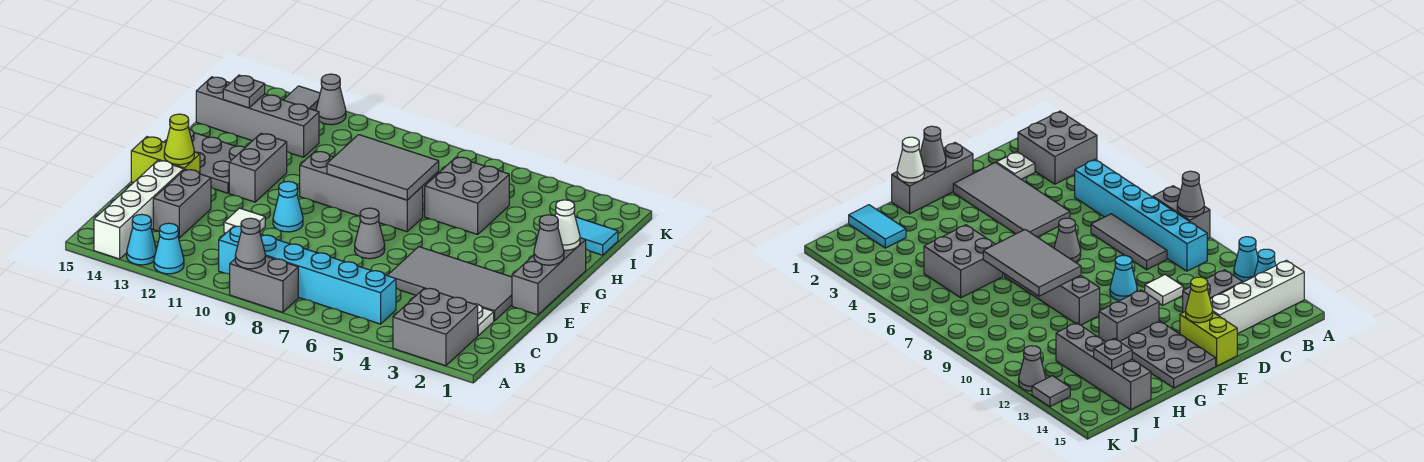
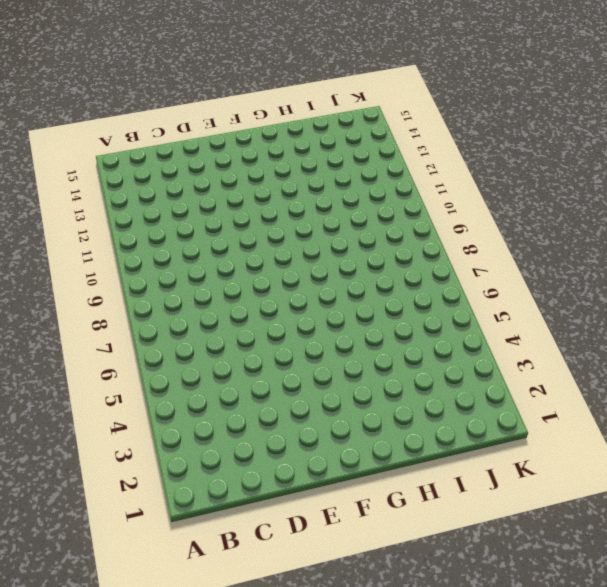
none -> grey 2x2 brick [393,288,478,366]
none -> grey 1x2 brick [230,256,298,312]
none -> cyan 1x1 cone [154,223,184,274]

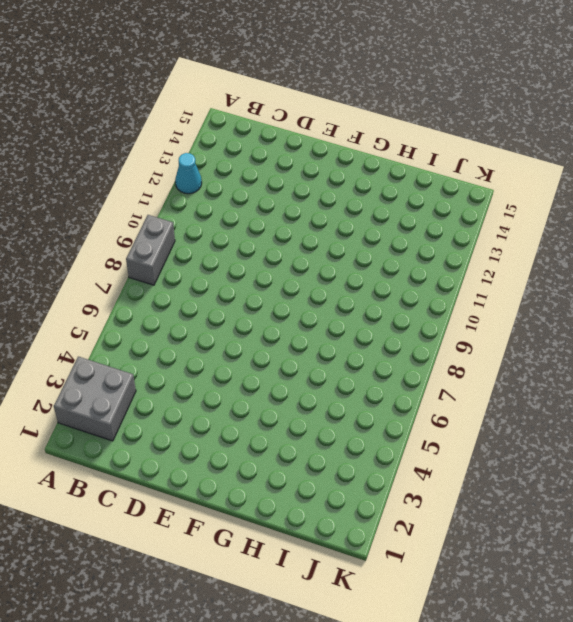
none -> cyan 1x1 cone [127,214,156,265]
none -> white 1x4 brick [94,160,184,259]
none -> cyan 1x6 brick [219,226,396,324]

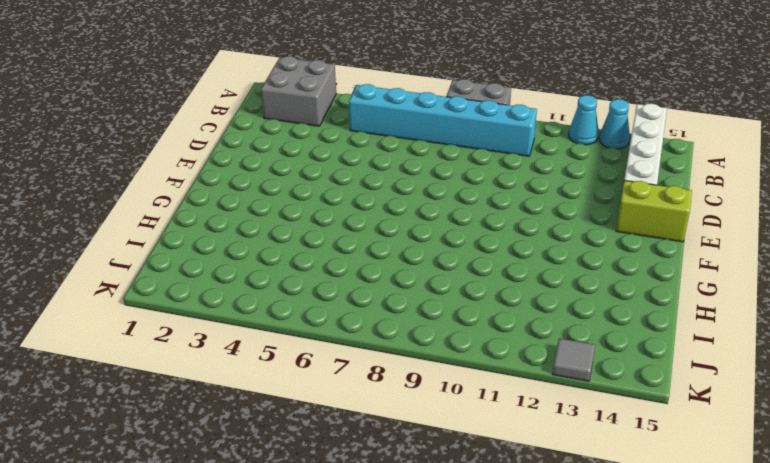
none -> white 1x1 plate [475,304,494,336]
none -> grey 1x3 tile [1091,214,1167,270]
none -> grey 1x2 brick [153,169,211,238]

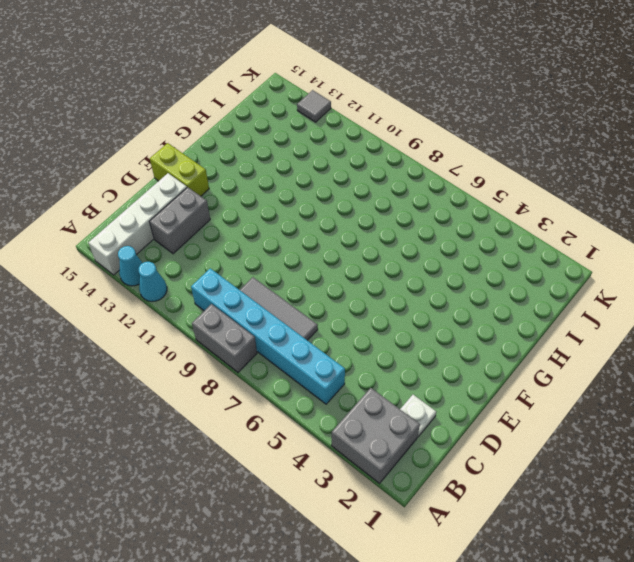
none -> grey 2x4 tile [387,247,512,321]
none -> white 1x1 tile [224,208,265,233]
none -> grey 1x3 brick [512,238,586,315]

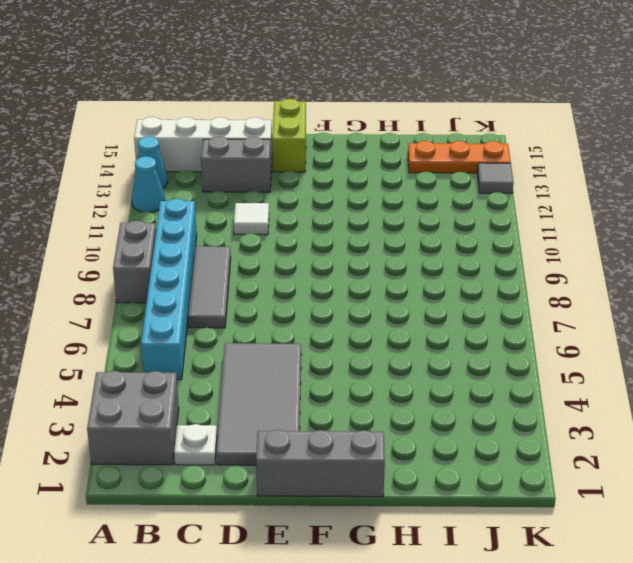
orange 1x3 plate [408,141,511,173] -> grey 1x4 brick [196,77,319,157]
none -> grey 1x1 cone [355,208,385,259]
none -> cyan 1x1 cone [273,181,303,232]
none -> grey 1x2 brick [229,133,287,202]

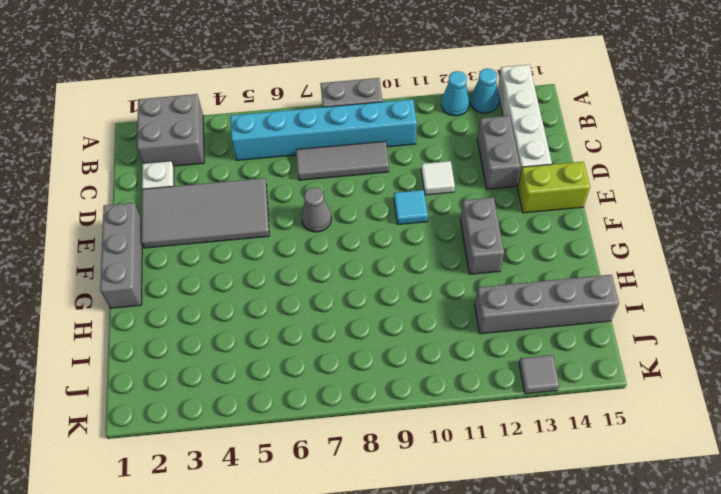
cyan 1x1 tile [394,190,428,224] -> cyan 1x1 cone [273,181,303,232]
none -> grey 2x3 plate [164,129,245,193]
none -> grey 1x4 brick [300,151,423,232]
none -> grey 2x2 brick [425,157,509,234]

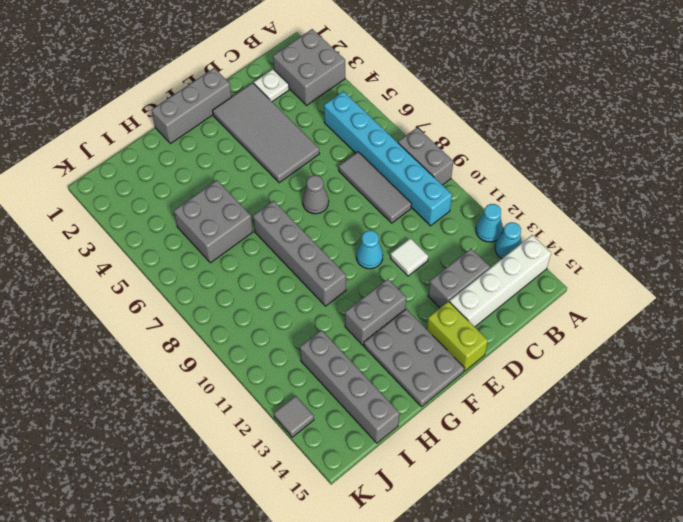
none -> cyan 1x2 tile [575,217,618,255]
none -> grey 1x1 cone [316,74,346,125]
none -> grey 1x1 cone [235,218,265,269]

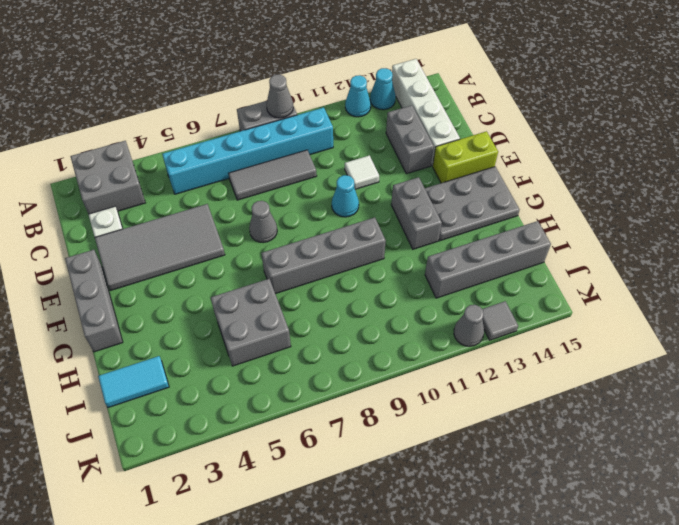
none -> lime 1x1 cone [164,114,194,165]
none -> grey 1x1 cone [534,215,564,265]
none -> white 1x1 cone [555,200,580,250]

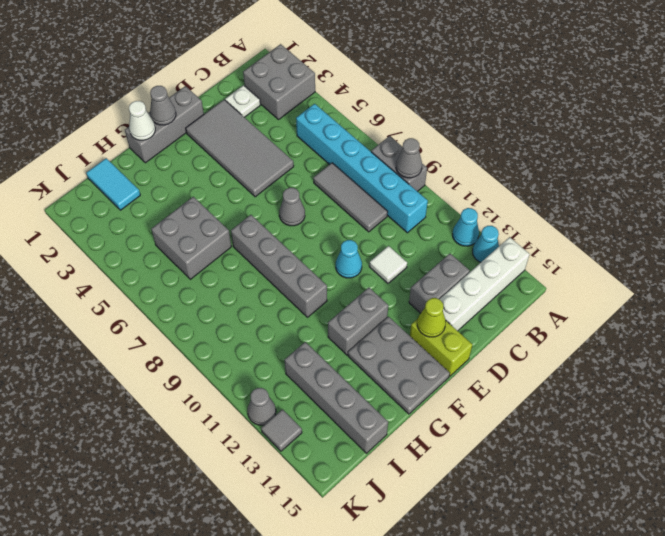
none -> grey 2x3 tile [327,135,439,200]
none -> grey 1x1 plate [223,75,265,108]

